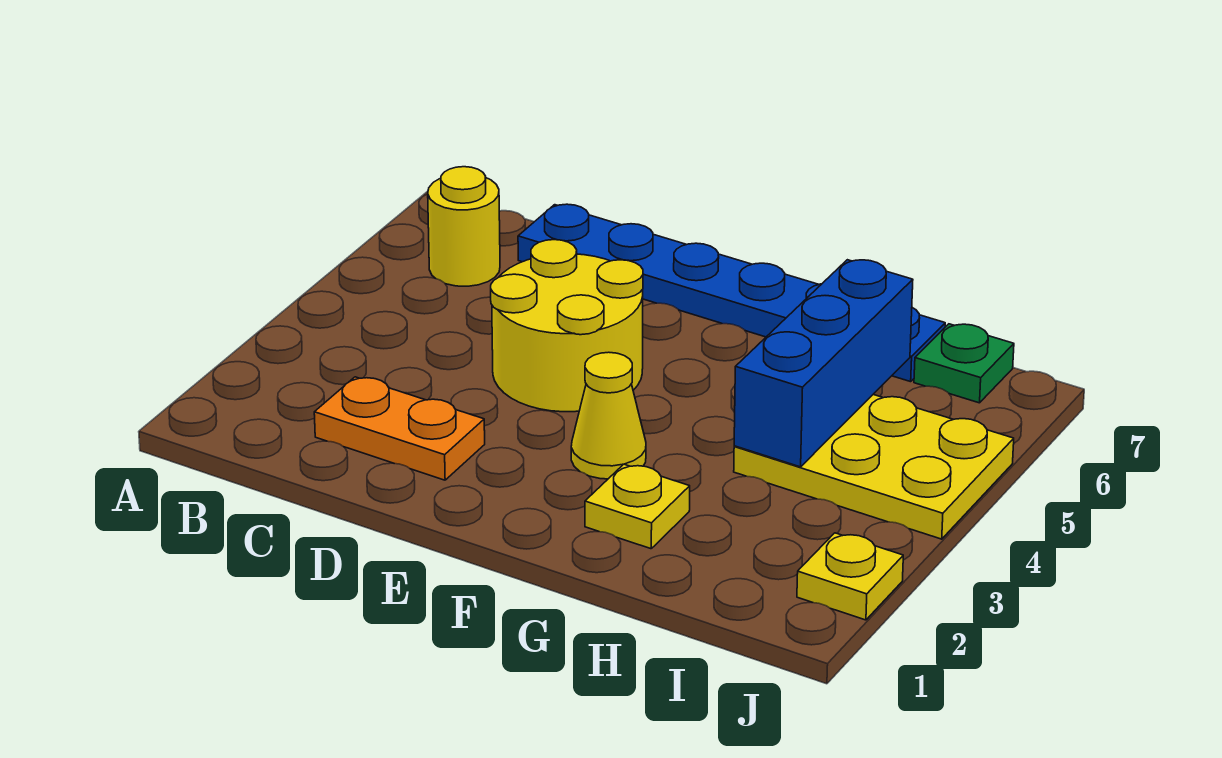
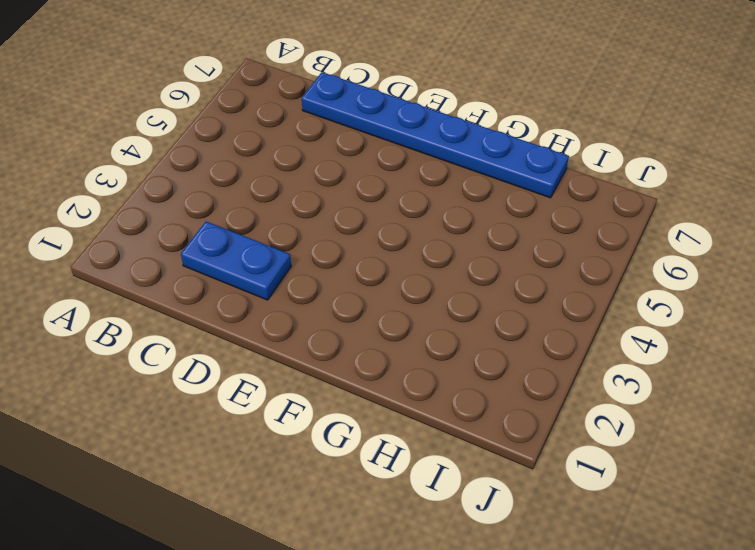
blue 1x2 plate [181,221,291,300] -> orange 1x2 plate [314,377,485,480]
none -> yellow 1x1 round brick [428,167,500,286]
none -> yellow 2x2 round brick [491,240,643,412]

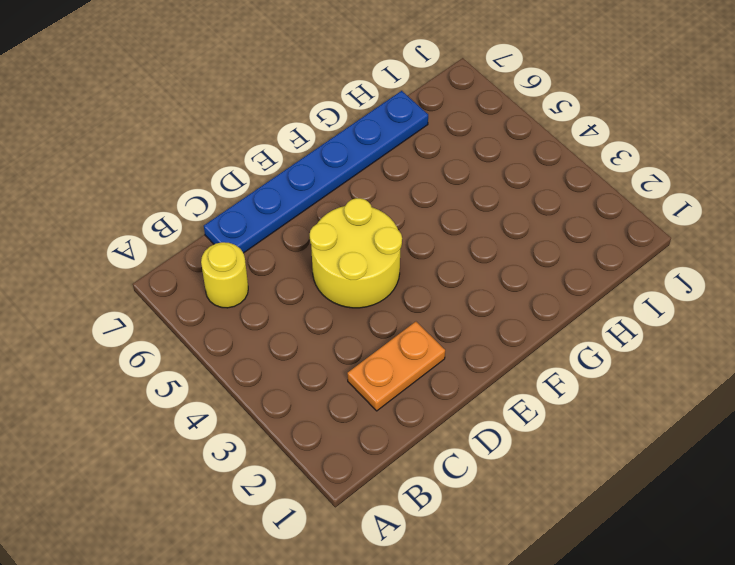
none -> yellow 1x1 cone [571,352,646,479]
none -> yellow 1x1 plate [585,464,690,549]

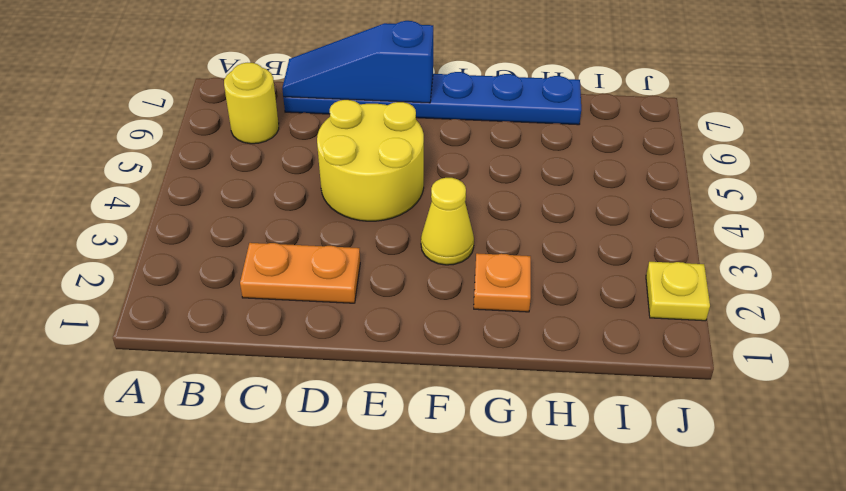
blue 1x3 slope [282,21,433,103] -> none
orange 1x1 plate [474,253,531,312] -> yellow 1x1 plate [585,464,690,549]
none -> yellow 2x3 plate [734,395,1014,539]
none -> green 1x1 plate [914,324,1014,403]

